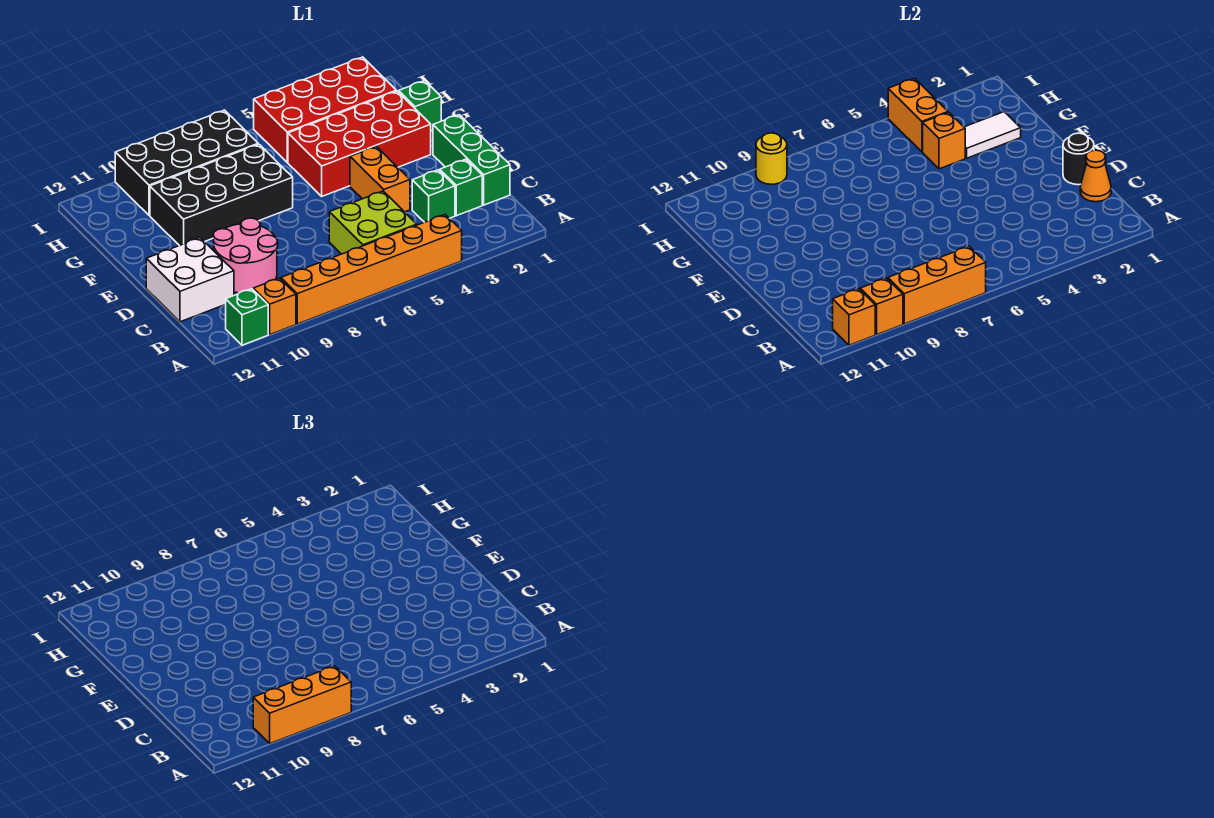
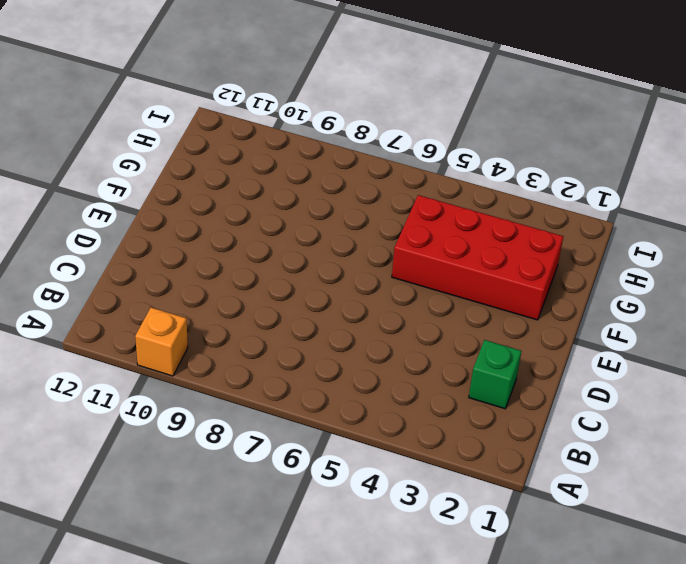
none -> orange 1x6 brick [281,215,462,324]
none -> green 1x1 brick [226,289,268,345]
none -> lime 2x2 brick [329,191,417,254]

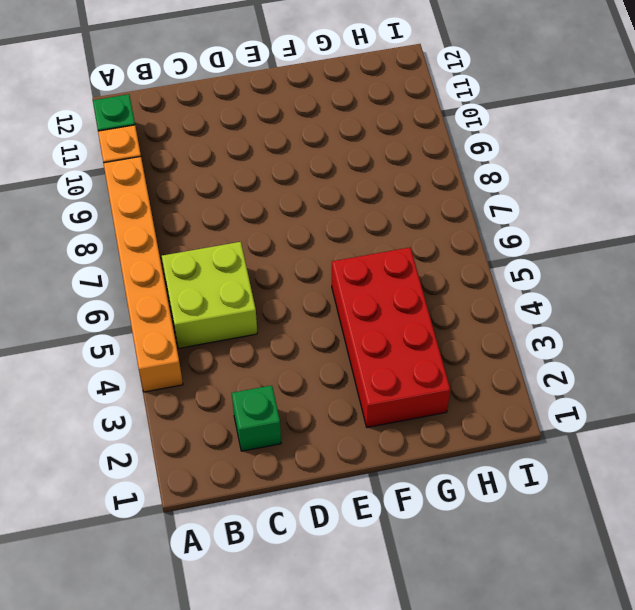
none -> green 1x3 brick [433,115,510,205]
none -> green 1x1 brick [412,170,455,222]
none -> pink 2x2 round brick [213,218,278,293]

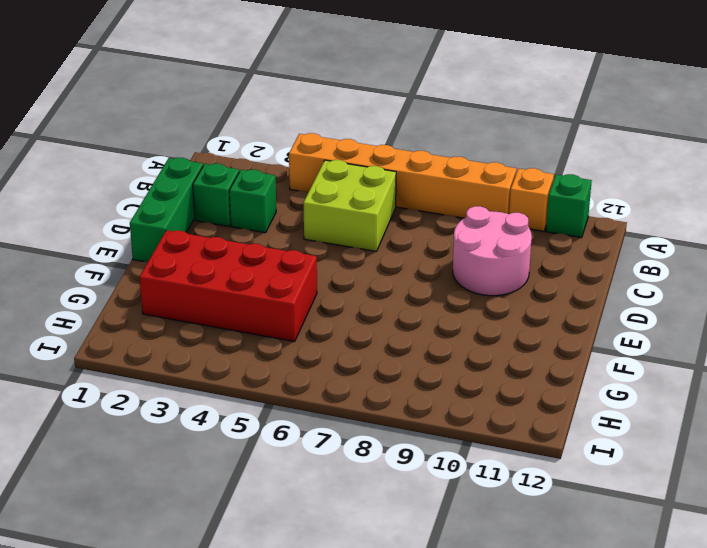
none -> white 2x2 brick [146,238,234,322]
none -> orange 1x2 brick [350,146,410,212]
none -> black 2x4 brick [150,144,293,246]

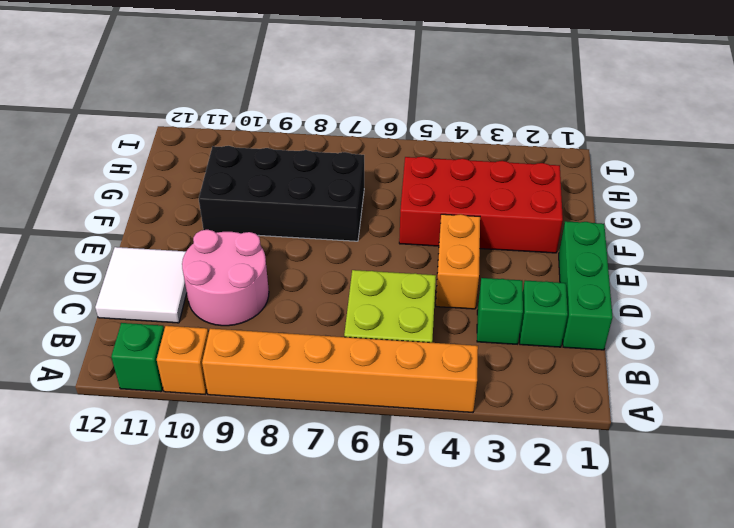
white 2x2 tile [95,247,187,323] -> white 2x2 brick [146,238,234,322]
none -> green 1x1 brick [399,81,441,131]
none -> red 2x4 brick [254,57,396,162]
none -> black 2x4 brick [115,110,258,216]

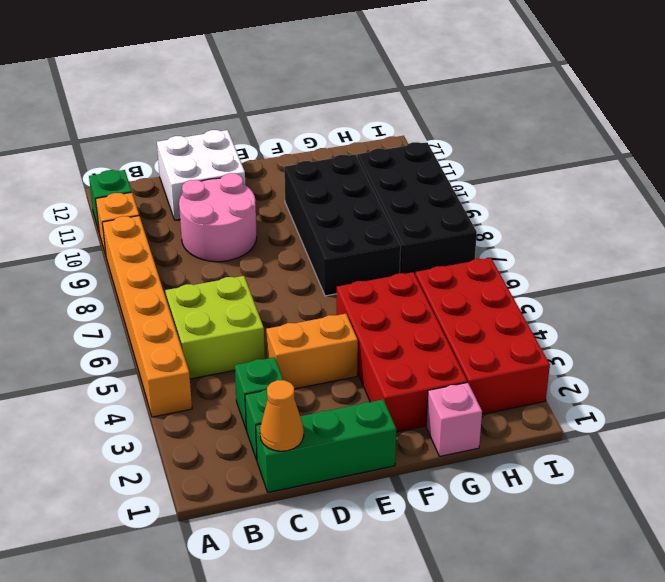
pink 1x1 brick [426,382,482,456] -> green 1x1 brick [399,81,441,131]
none -> orange 1x3 brick [888,246,986,324]
none -> orange 1x1 brick [860,278,903,334]
none -> orange 1x1 brick [833,289,875,345]

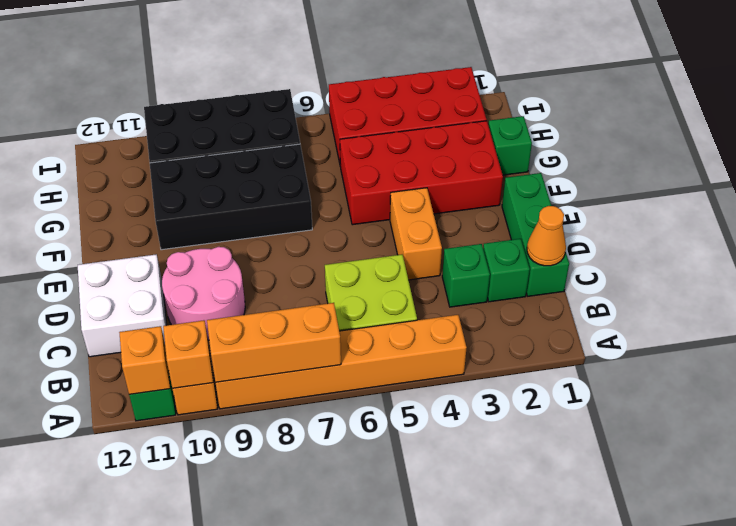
none -> black 1x1 round brick [1063,133,1094,185]
none -> white 1x2 tile [964,112,1021,158]
none -> orange 1x1 brick [923,112,965,169]

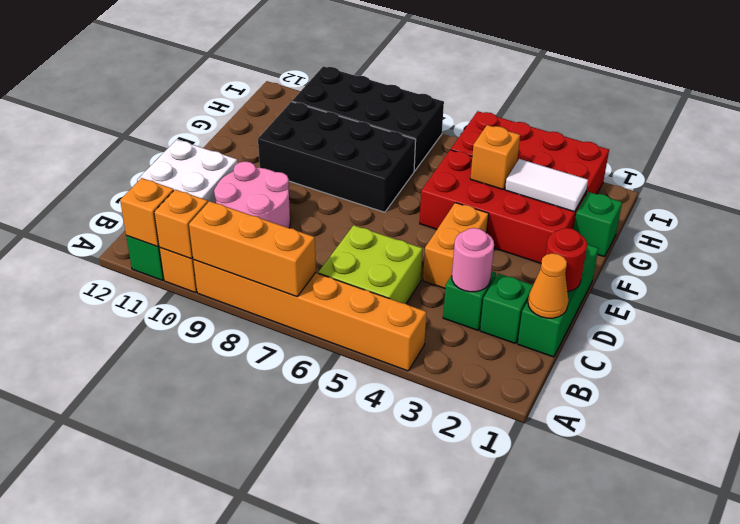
pink 1x1 round brick [452,228,494,292] -> none
red 1x1 round brick [545,228,587,292] -> black 1x1 round brick [1063,133,1094,185]
none -> orange 1x2 brick [888,78,948,152]
none -> yellow 1x1 round brick [756,133,787,184]
none -> orange 1x3 brick [253,666,351,743]

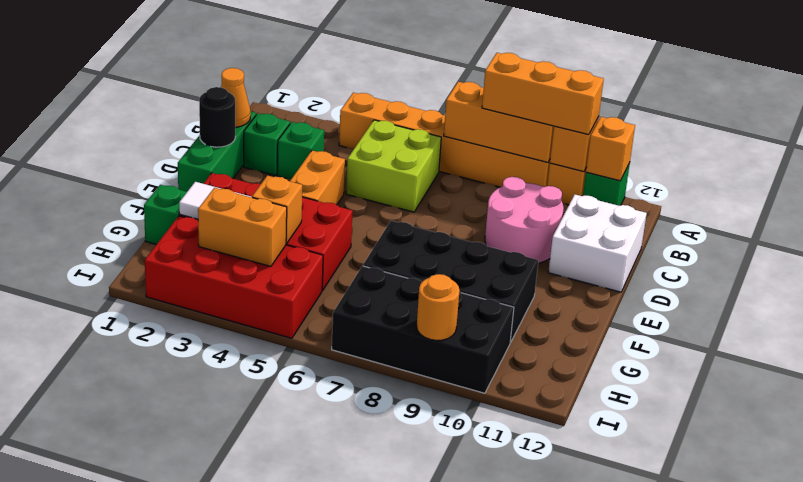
orange 1x2 brick [198,188,287,266] -> orange 1x2 brick turned to [888,78,948,152]
orange 1x1 round brick [417,274,460,340] -> yellow 1x1 round brick [756,133,787,184]

